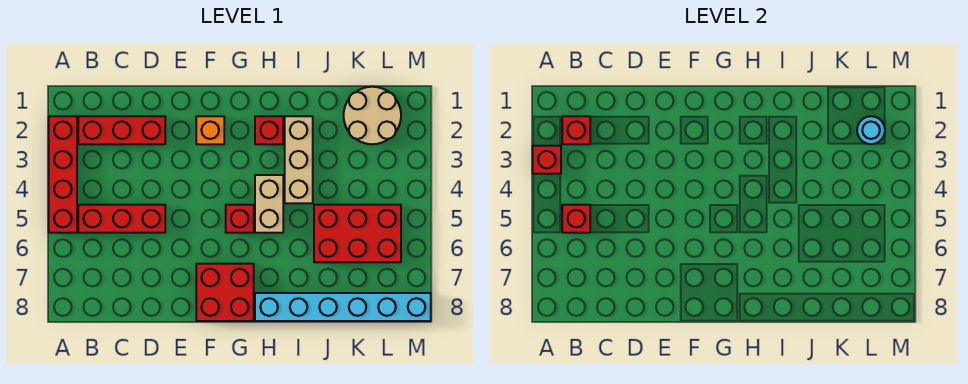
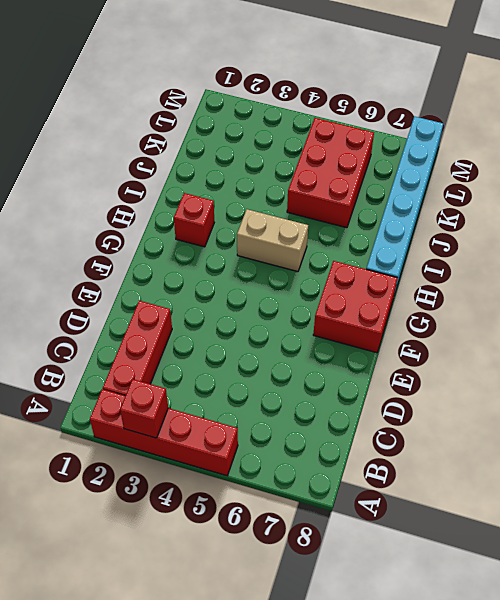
none -> red 1x3 brick [78,205,165,233]
none -> orange 1x1 brick [196,116,224,144]
none -> red 1x1 brick [226,205,254,233]

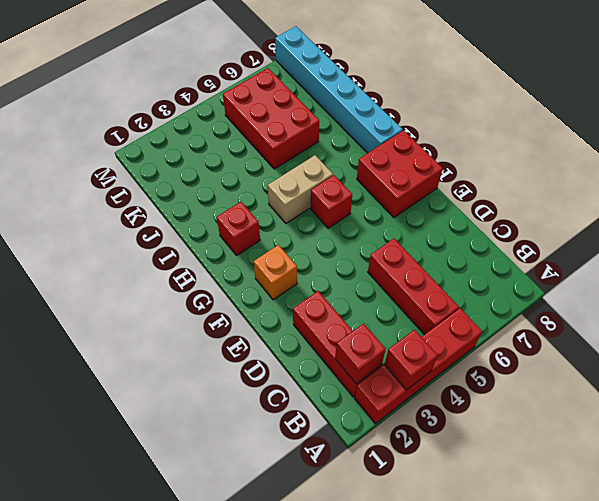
none -> tan 1x3 brick [285,116,313,203]
none -> tan 2x2 round brick [344,87,401,144]
none -> red 1x1 brick [562,205,590,233]

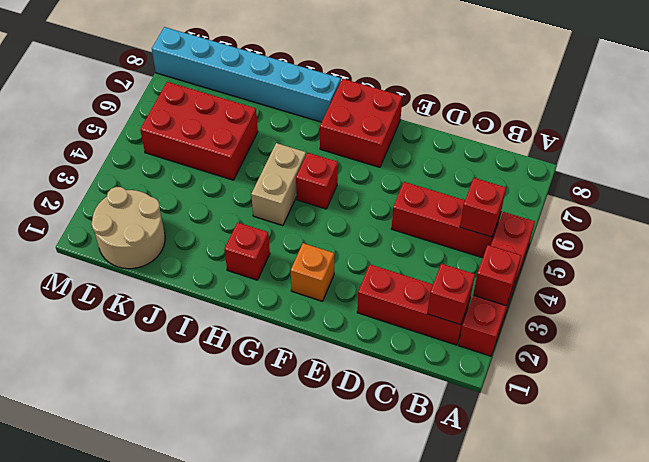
none -> tan 1x3 brick [285,116,313,203]
none -> cyan 1x1 round brick [857,116,885,144]

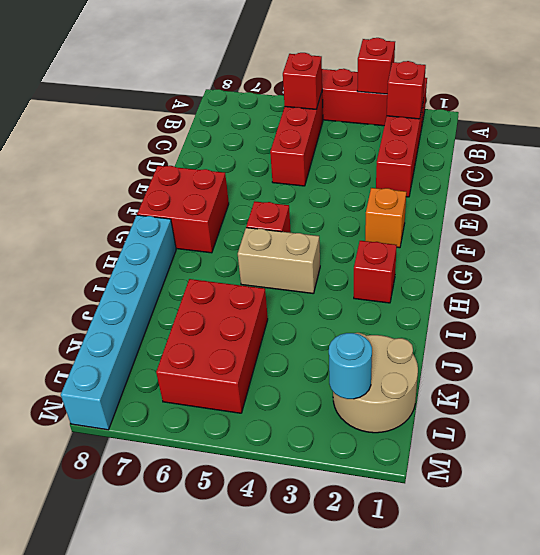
none -> tan 1x3 brick [285,116,313,203]

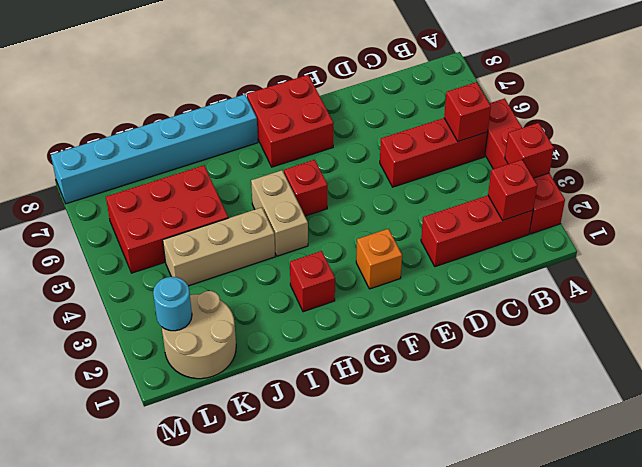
tan 1x3 brick [163,207,275,286] -> tan 1x3 brick turned to [285,116,313,203]

